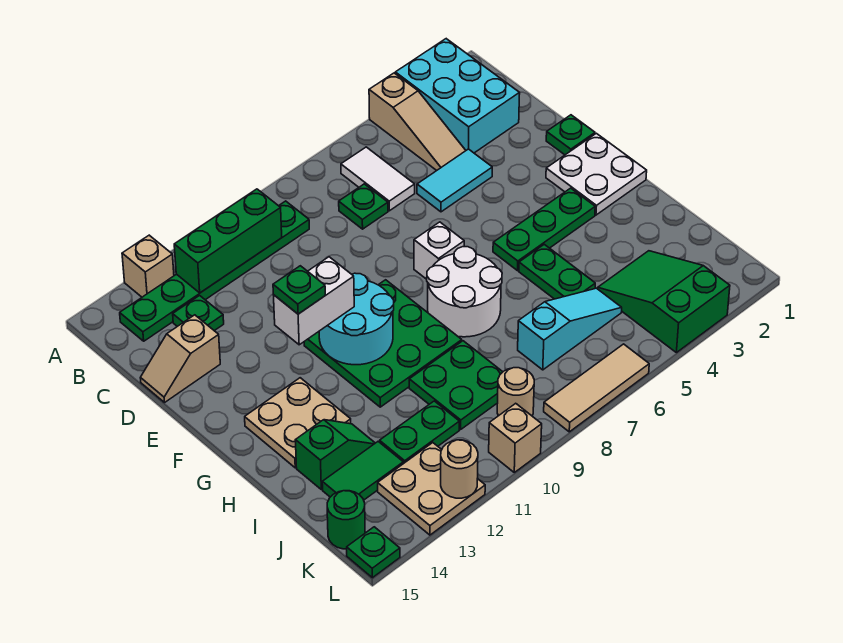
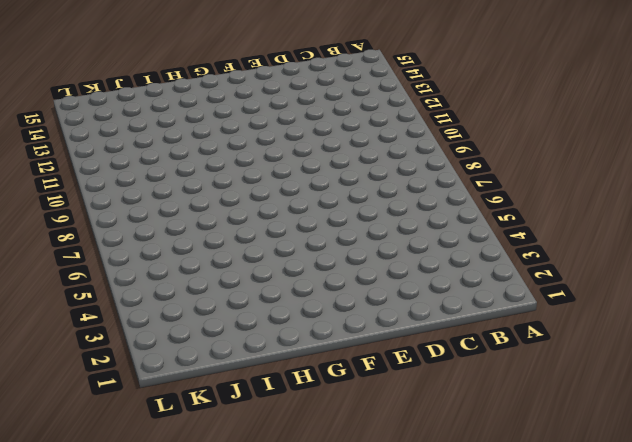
none -> cyan 2x3 brick [395,39,520,153]
none -> tan 1x3 slope [369,73,466,171]
none -> tan 1x1 brick [122,235,174,297]
none -> white 1x2 tile [341,147,415,211]

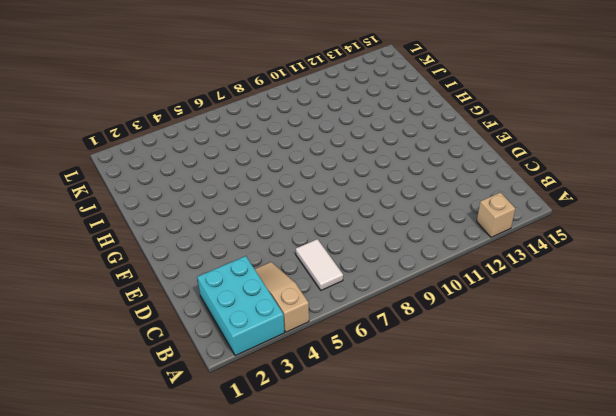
none -> green 1x6 plate [120,201,309,341]
none -> green 1x1 plate [339,184,388,229]
none -> green 1x1 plate [173,296,224,331]
none -> cyan 1x2 tile [417,149,492,212]

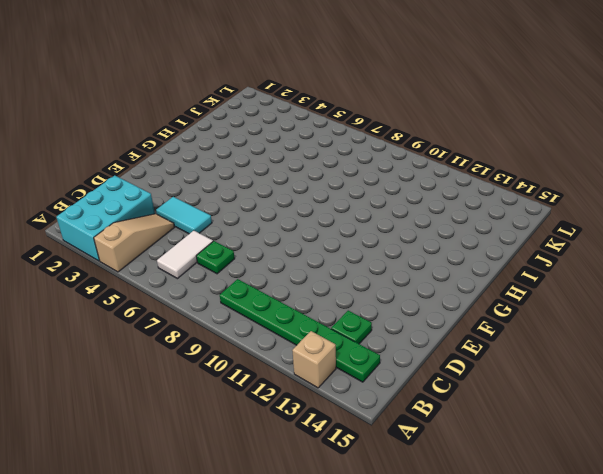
none -> tan 1x2 slope [141,315,220,402]
none -> green 1x1 plate [546,115,595,155]
none -> white 2x2 plate [546,133,647,215]
none -> white 1x1 brick [414,222,464,279]

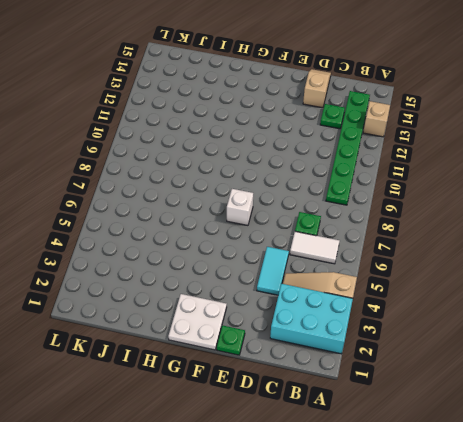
none -> green 3x3 plate [304,280,462,407]
none -> green 1x3 plate [493,188,595,271]
none -> white 2x2 round brick [427,247,502,337]
none -> tan 2x2 plate [245,378,351,468]

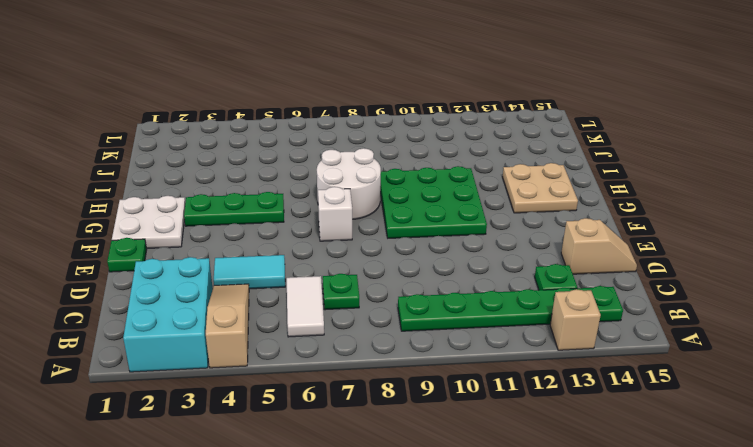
none -> green 1x2 plate [519,244,595,299]
none -> green 2x2 plate [409,341,502,429]
none -> green 1x2 slope [295,420,375,490]
none -> green 2x3 slope [598,251,730,353]

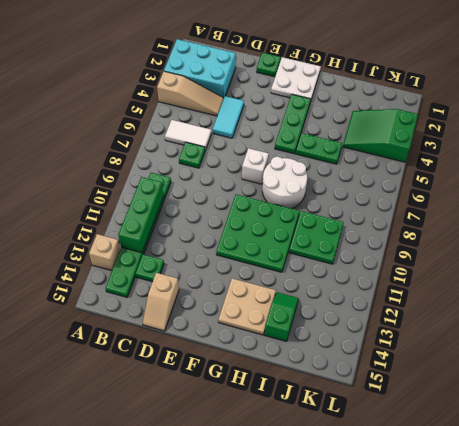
none -> cyan 1x3 slope [518,288,622,370]
none -> green 1x2 plate [380,401,459,464]
none -> green 1x2 tile [322,442,403,500]
none -> tan 1x1 round brick [497,368,534,416]

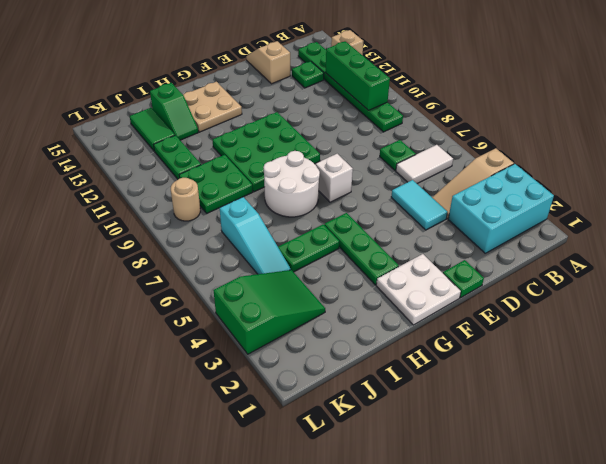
none -> tan 2x2 plate [378,443,485,535]
none -> green 1x1 round brick [327,491,365,549]
none -> tan 1x3 tile [544,344,649,432]
none -> tan 1x1 brick [489,403,542,472]

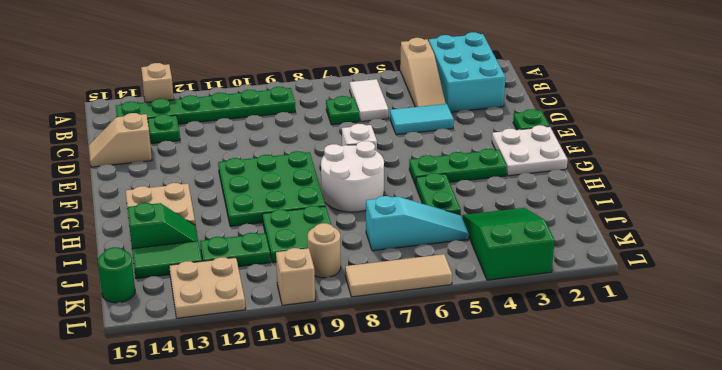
none -> green 1x1 plate [347,527,400,578]
none -> green 1x3 brick [174,189,282,293]
none -> cyan 2x2 round brick [319,273,394,365]
none -> tan 1x1 round brick [441,440,478,498]

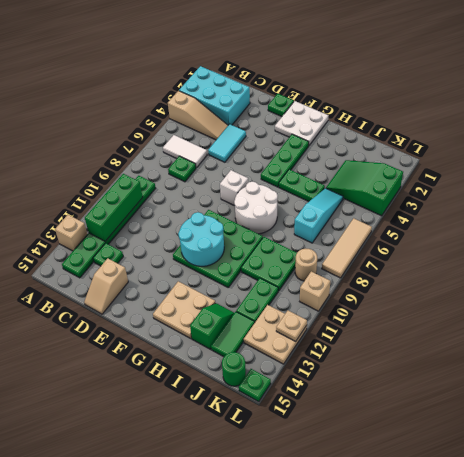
tan 1x1 plate [276,311,307,341] -> tan 1x1 round brick [441,440,478,498]
none -> white 1x2 brick [274,257,354,345]
none -> green 1x1 plate [273,266,325,314]

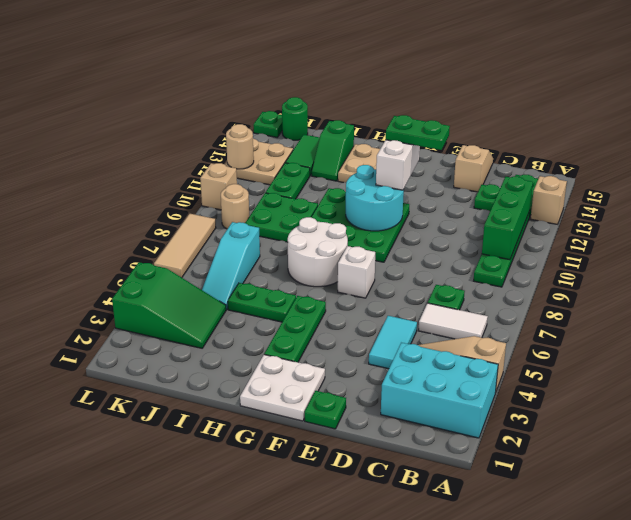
green 1x2 plate [386,115,450,150] -> green 1x1 plate [273,266,325,314]

